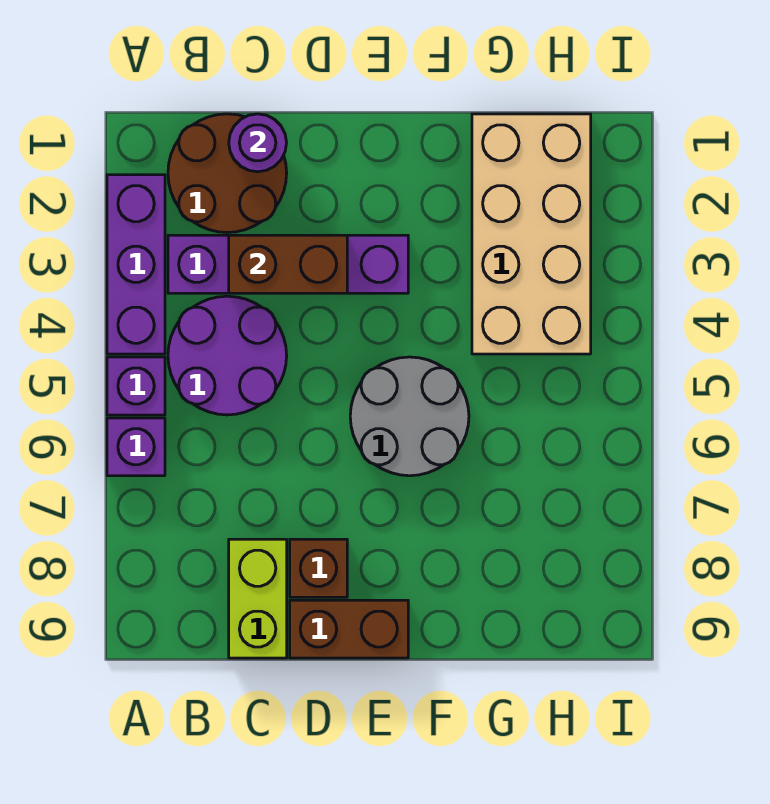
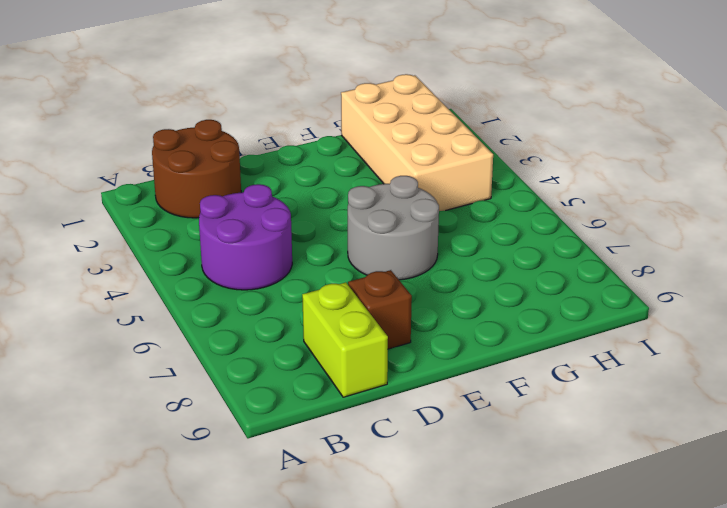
none -> purple 1x3 brick [107,175,165,354]
none -> purple 1x1 brick [107,357,165,415]
none -> purple 1x1 brick [107,418,165,476]

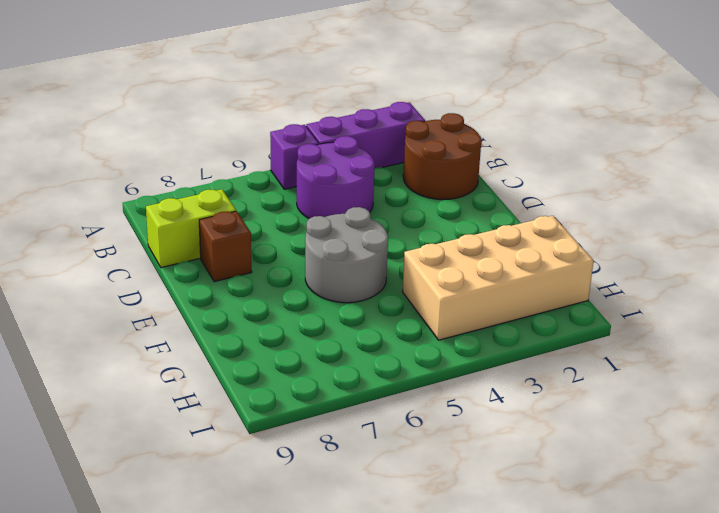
none -> purple 1x1 brick [107,418,165,476]
none -> purple 1x4 brick [168,235,408,293]
none -> brown 1x2 brick [290,600,408,658]

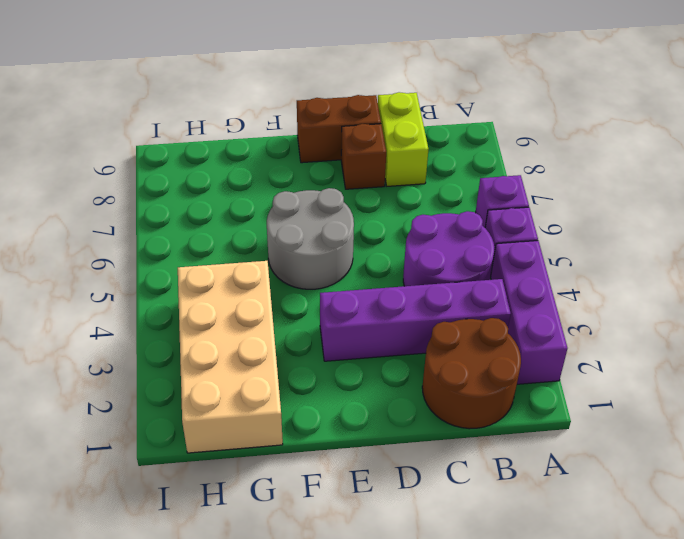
none -> purple 1x1 round brick [229,114,287,172]
none -> brown 1x2 brick [229,235,347,293]

